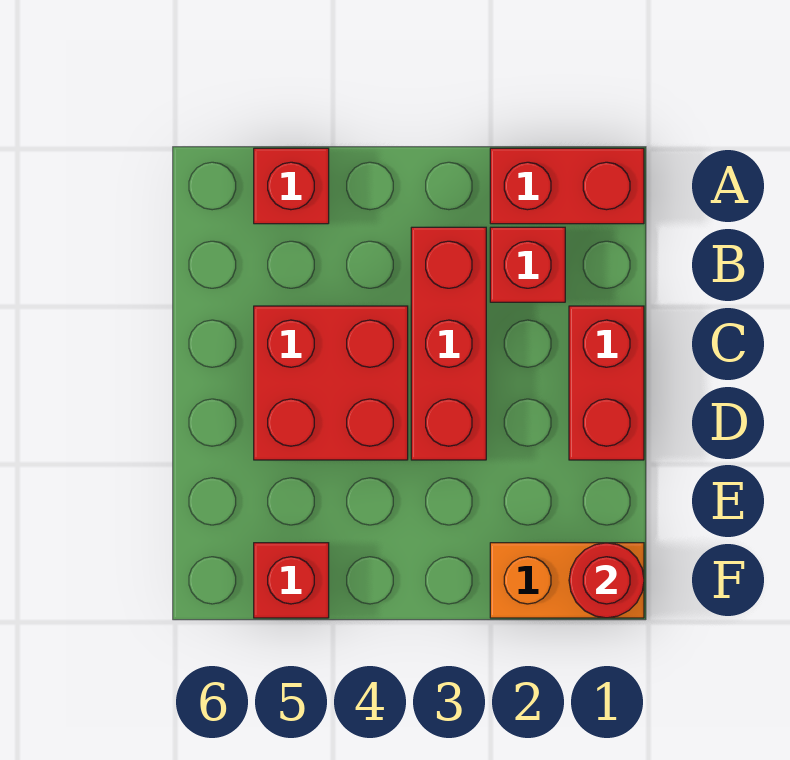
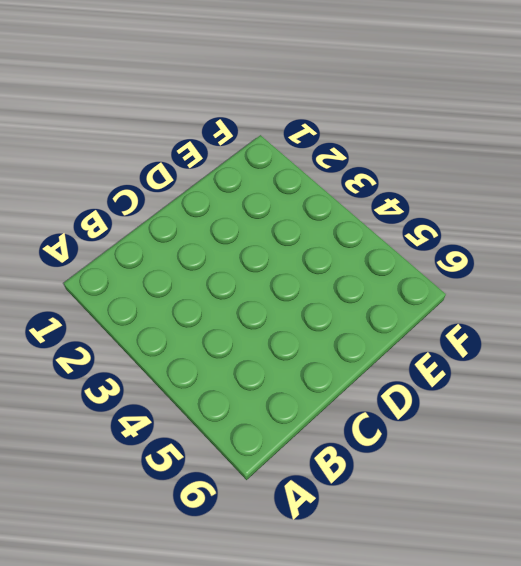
none -> red 1x2 brick [490,148,644,224]
none -> red 1x1 brick [254,148,329,224]

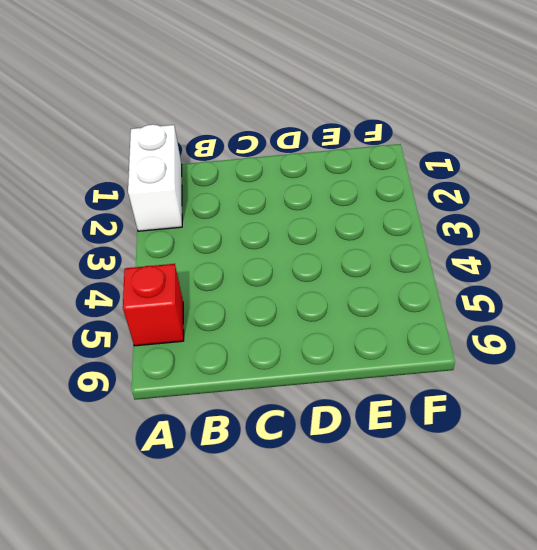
white 1x2 brick [128,124,182,231] -> red 1x2 brick [490,148,644,224]
none -> red 1x1 brick [490,227,565,302]
none -> red 1x3 brick [411,227,486,460]

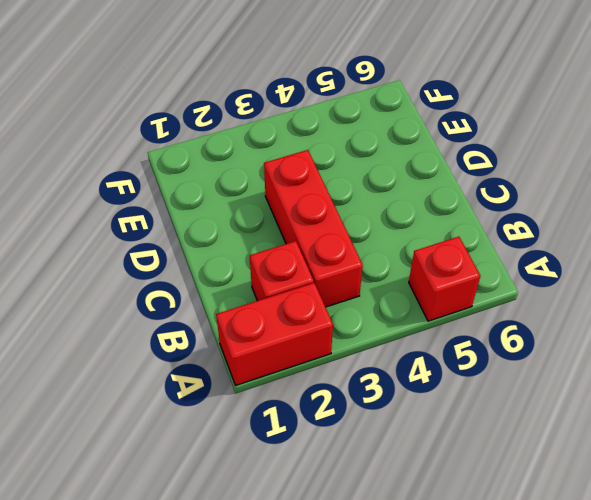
none -> red 1x2 brick [569,306,644,460]
none -> red 2x2 brick [254,306,408,460]

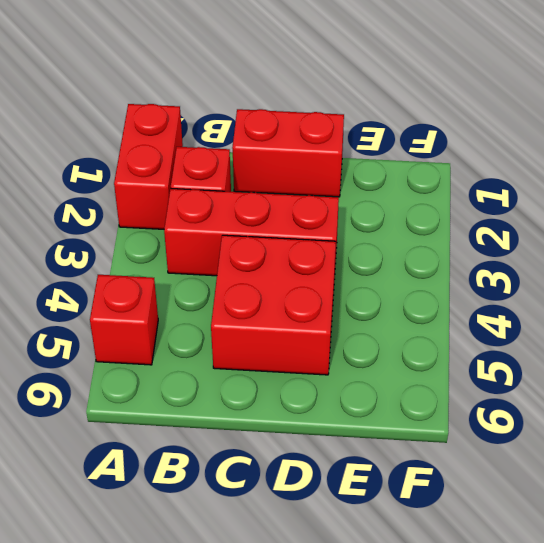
none -> orange 1x2 brick [490,543,644,618]
none -> red 1x1 brick [254,543,329,618]

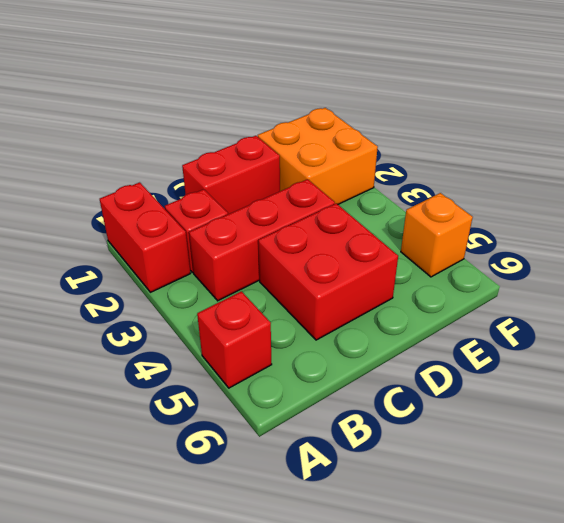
orange 2x2 brick [258,108,378,204] -> orange 1x2 brick [490,543,644,618]
orange 1x1 brick [401,193,473,277] -> red 1x1 brick [254,543,329,618]
none -> red 1x1 round brick [569,543,644,618]

